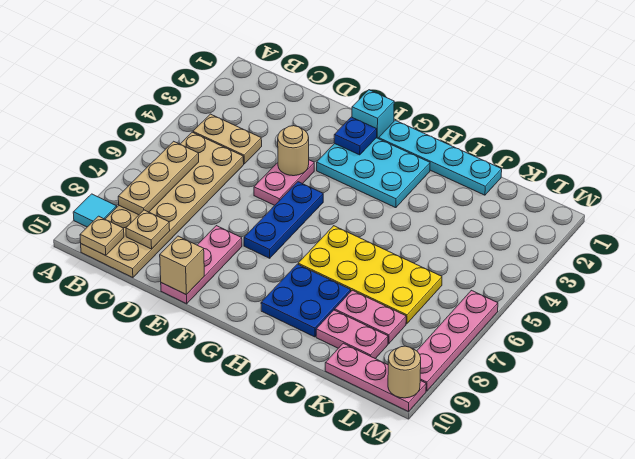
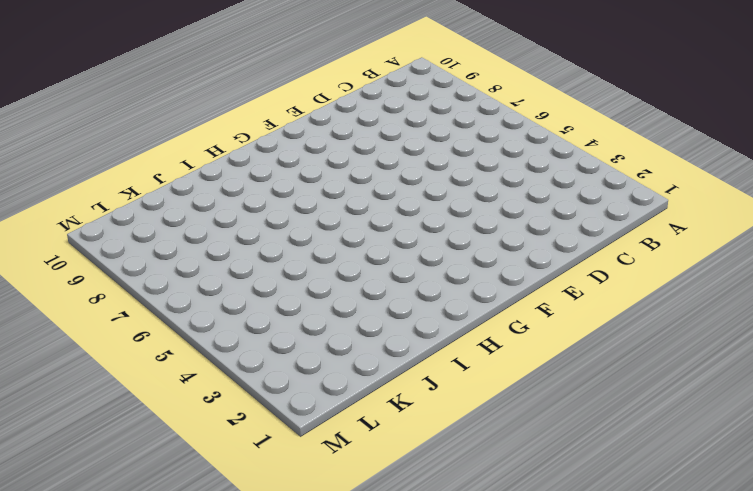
none -> cyan 1x1 tile [73,194,117,227]
none -> tan 1x2 plate [193,114,262,164]
none -> tan 2x6 plate [81,132,244,278]

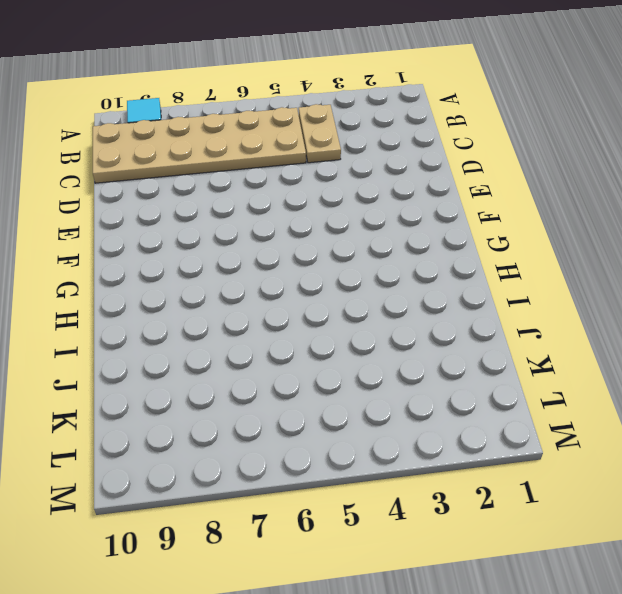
none -> pink 1x2 plate [254,160,314,205]
none -> pink 1x3 plate [161,226,242,304]
none -> cyan 1x1 brick [352,90,394,139]

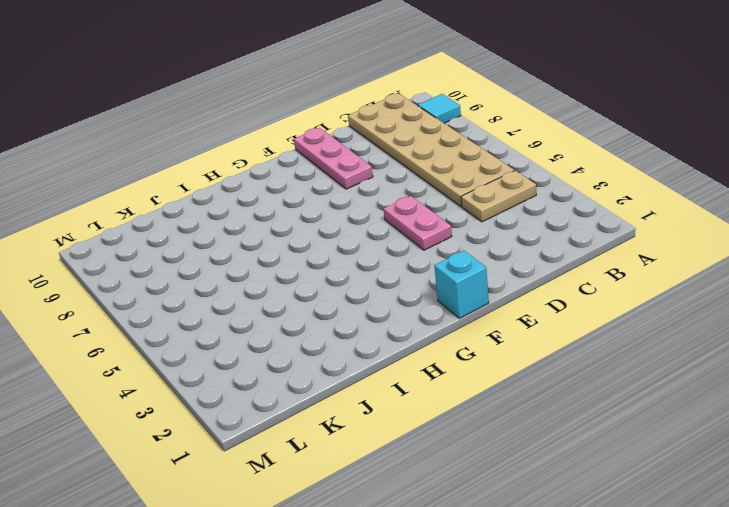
none -> cyan 2x3 plate [317,138,430,208]
none -> blue 1x3 plate [244,182,323,258]
none -> cyan 1x4 plate [379,120,502,195]

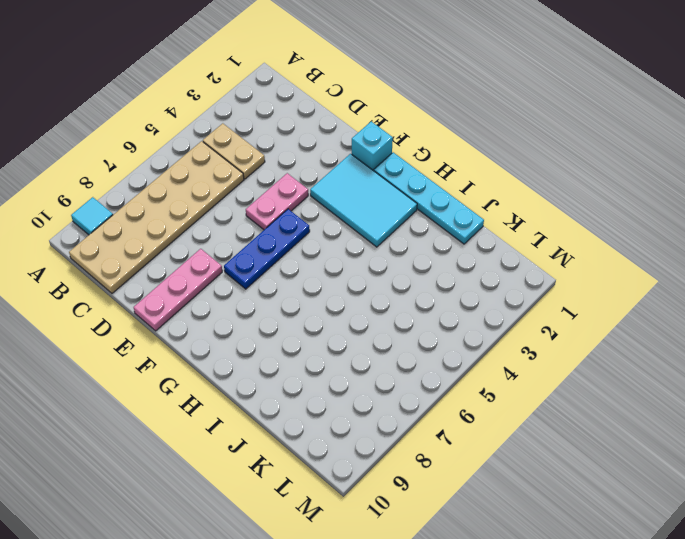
cyan 2x3 tile [310,154,417,247] -> cyan 2x3 plate [317,138,430,208]
none -> yellow 2x4 plate [298,226,442,324]
none -> blue 2x2 plate [261,264,351,337]
none -> pink 1x2 plate [335,290,406,344]

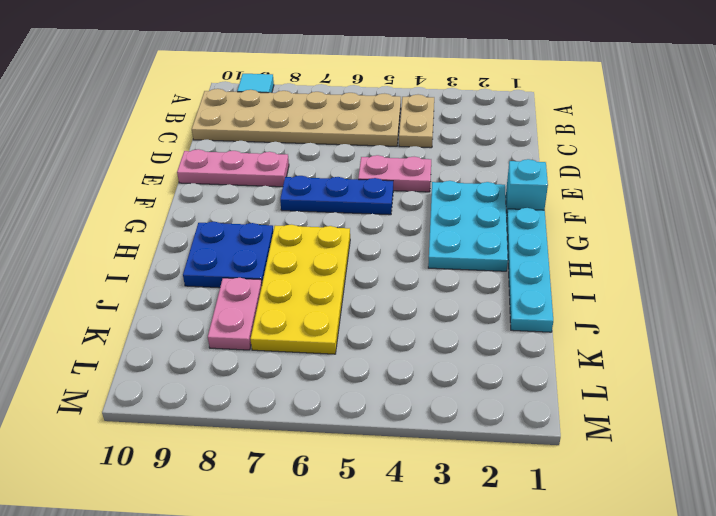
none -> pink 1x2 plate [316,310,388,359]
none -> pink 1x3 plate [325,343,426,412]
none -> pink 1x4 plate [417,290,498,391]

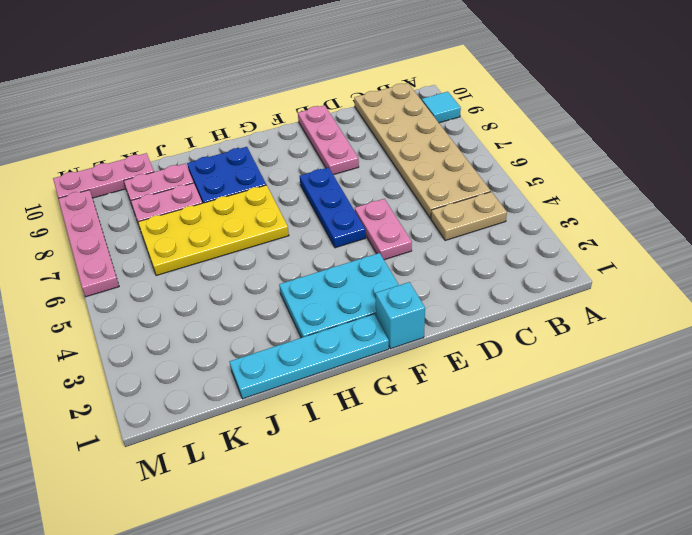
none -> tan 1x3 plate [118,141,199,215]
none -> tan 1x1 plate [80,216,124,256]
none -> tan 1x1 plate [126,210,170,249]

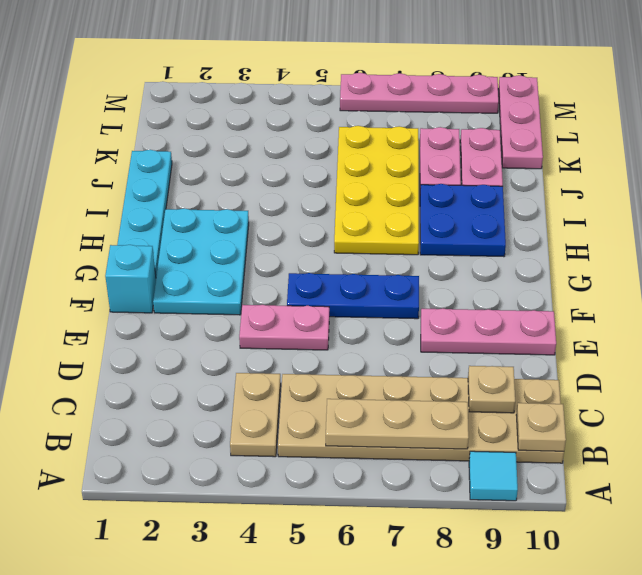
none -> tan 1x1 round brick [278,126,309,176]
none -> tan 1x1 brick [160,236,204,295]
none -> blue 1x1 plate [334,117,377,155]

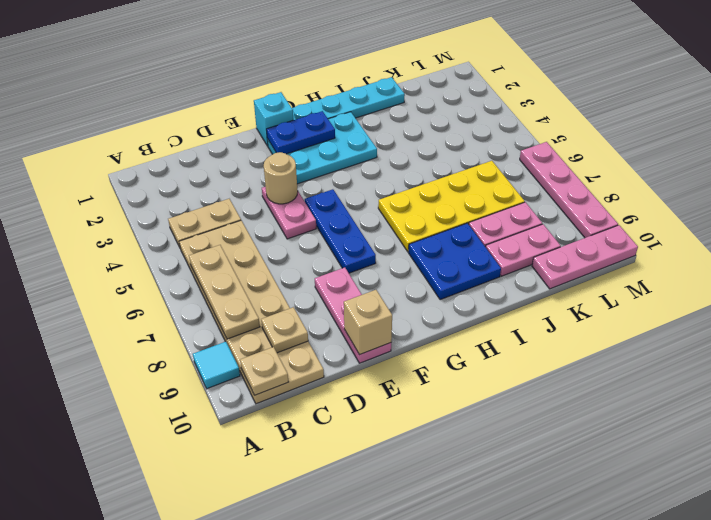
blue 1x2 plate [266,111,335,154] -> blue 1x1 plate [334,117,377,155]
none -> tan 1x1 round brick [388,346,421,398]

